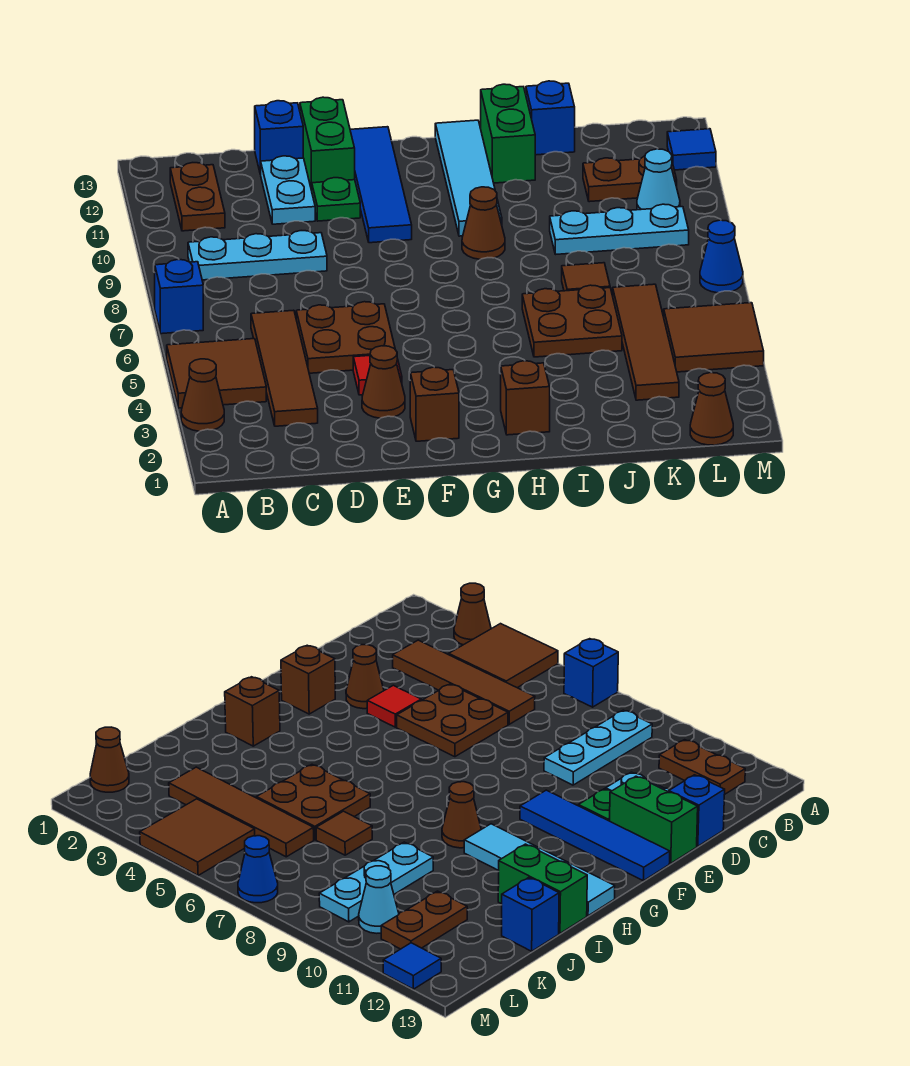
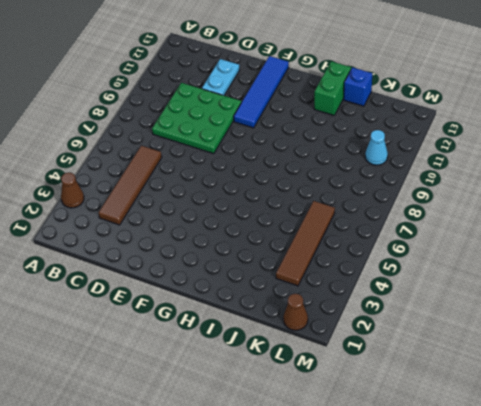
green 3x3 plate [152,83,241,154] -> cyan 1x3 plate [188,231,327,280]
none -> brown 2x2 tile [167,339,266,408]
none -> blue 1x1 brick [155,260,203,334]
none -> brown 1x2 plate [170,163,225,231]
none -> brown 2x2 plate [296,302,395,373]

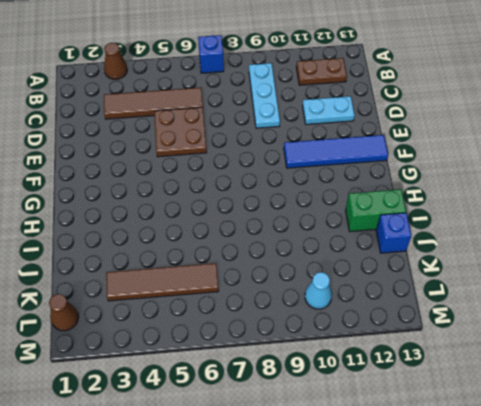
none -> brown 2x2 tile [167,339,266,408]
none -> blue 1x1 brick [255,101,303,174]
none -> brown 1x1 cone [362,346,405,418]
none -> red 1x1 tile [353,355,402,395]

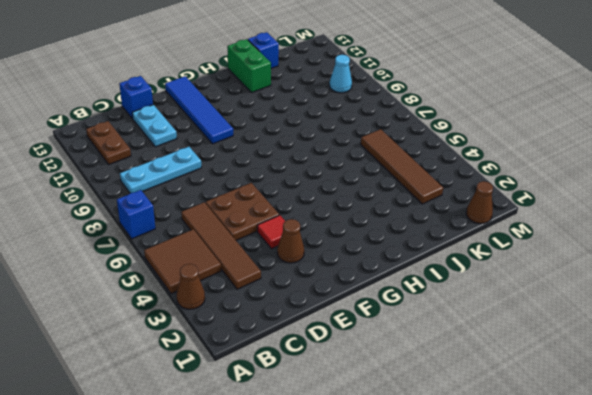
none -> green 1x1 plate [312,178,360,221]
none -> green 1x2 brick [300,97,355,190]
none -> brown 1x1 brick [410,367,459,441]
none -> brown 1x1 brick [501,361,550,435]

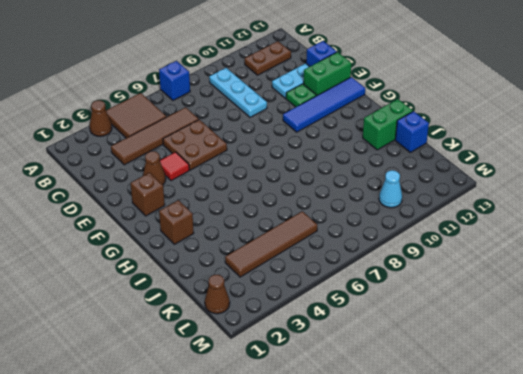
none -> brown 1x1 cone [462,187,505,259]
none -> cyan 1x4 tile [435,120,502,236]
none -> brown 2x2 plate [522,285,622,357]
none -> brown 1x1 tile [562,263,610,291]

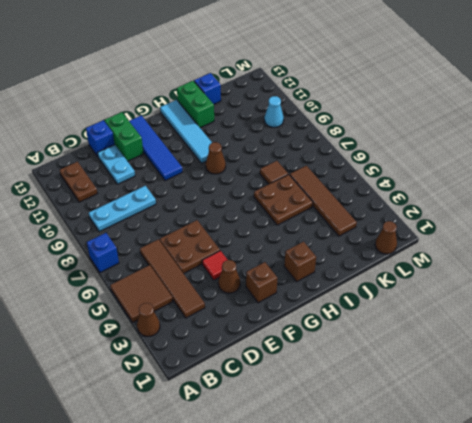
none -> green 1x1 plate [312,178,360,221]
none -> cyan 1x3 plate [550,204,689,254]
none -> brown 1x2 plate [583,156,677,202]
none -> brown 2x2 tile [664,303,764,372]

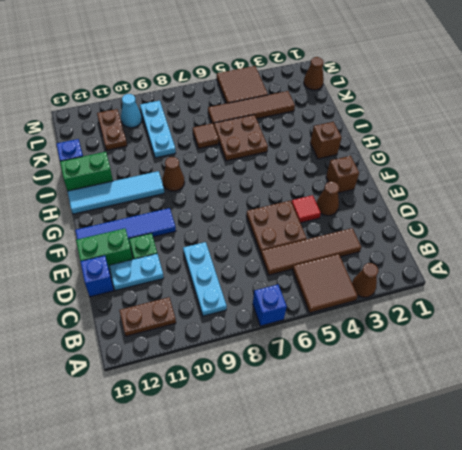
none -> blue 1x1 cone [700,220,743,293]
none -> blue 1x1 tile [667,129,716,170]

